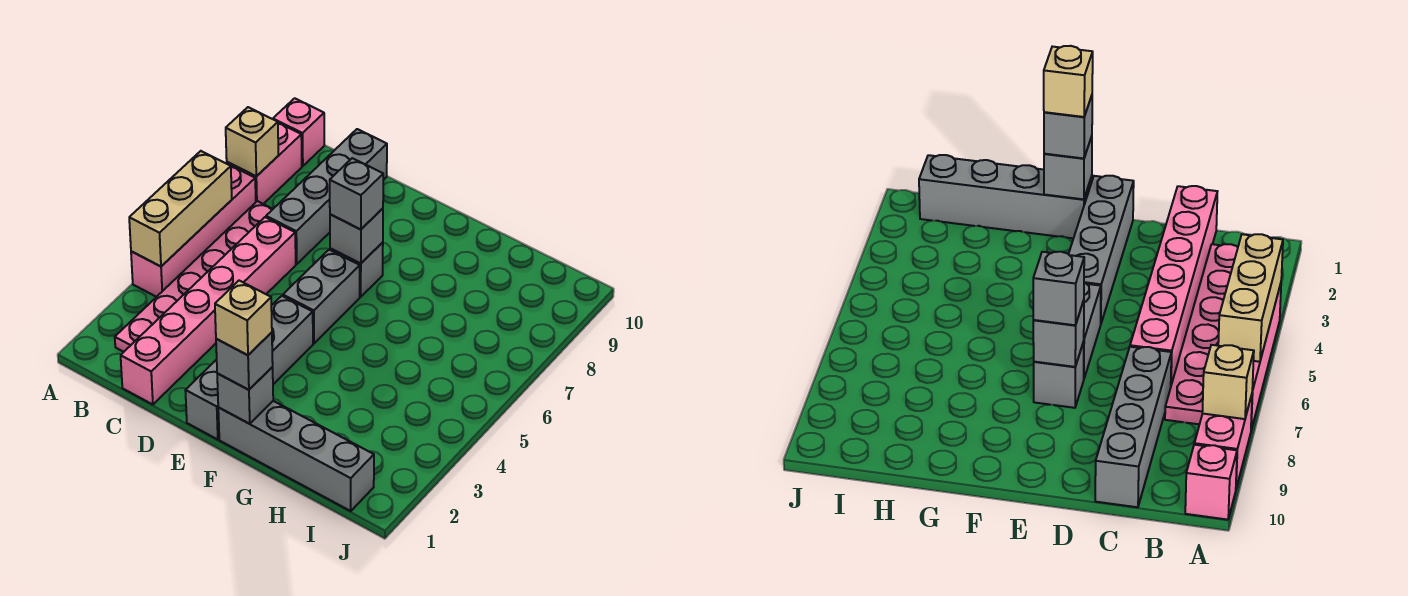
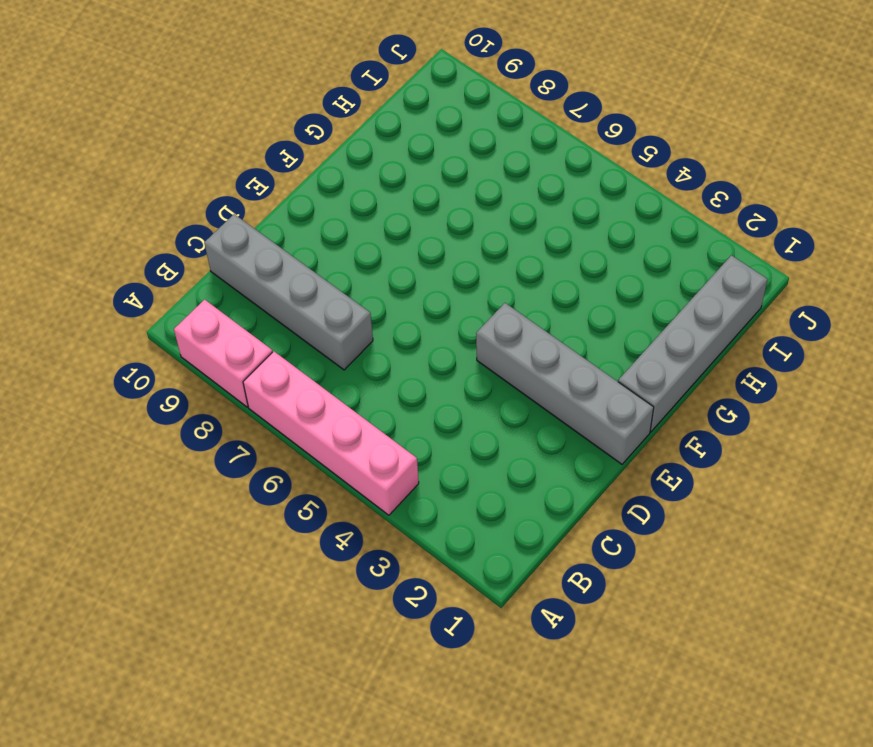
none -> pink 1x1 brick [273,98,324,166]
none -> pink 1x6 plate [115,201,273,352]
none -> pink 1x6 brick [121,217,296,405]

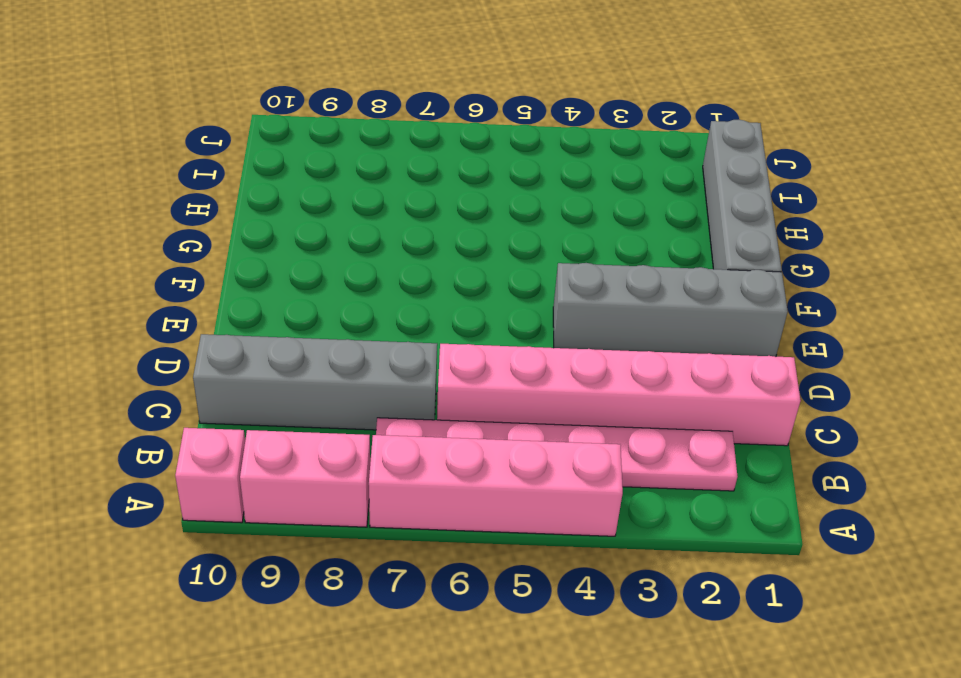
none -> grey 1x2 brick [283,250,360,343]
none -> grey 1x1 brick [330,242,383,297]
none -> tan 1x3 brick [129,151,232,266]

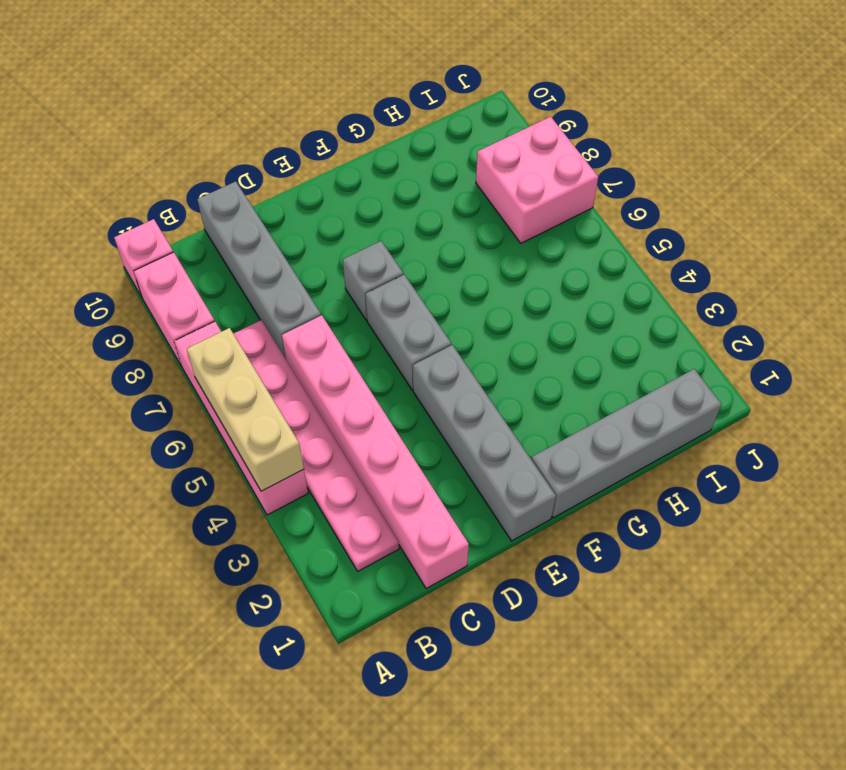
pink 2x2 brick [476,117,598,243] -> none
none -> tan 1x1 brick [226,107,278,176]
none -> grey 1x1 brick [330,208,383,264]
none -> grey 1x1 brick [217,367,273,424]

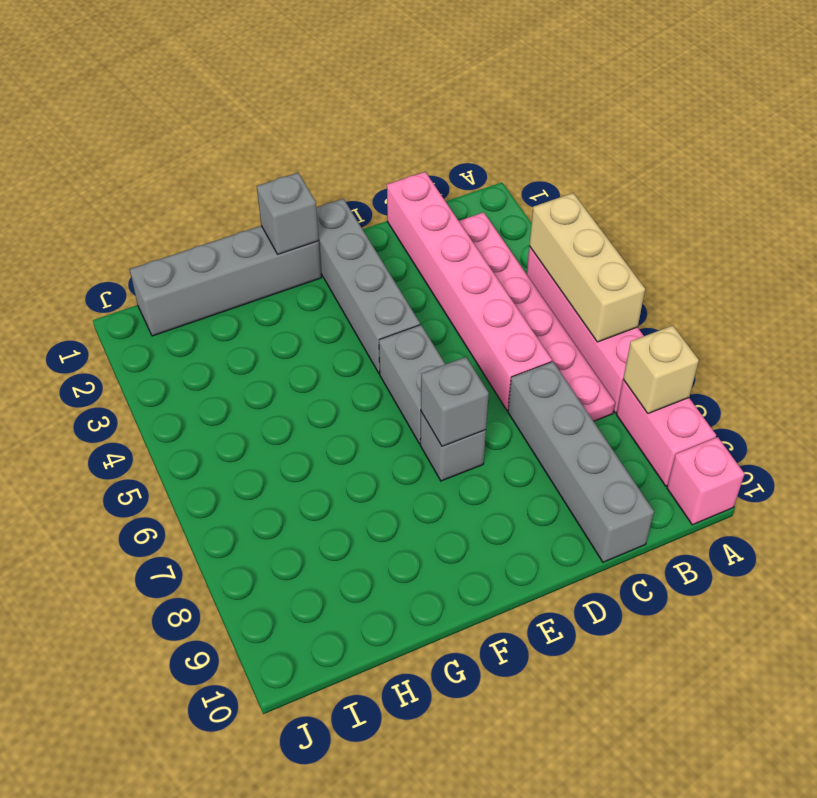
none -> grey 1x1 brick [330,158,383,230]
none -> grey 1x1 brick [216,332,273,390]
none -> tan 1x1 brick [215,281,272,355]

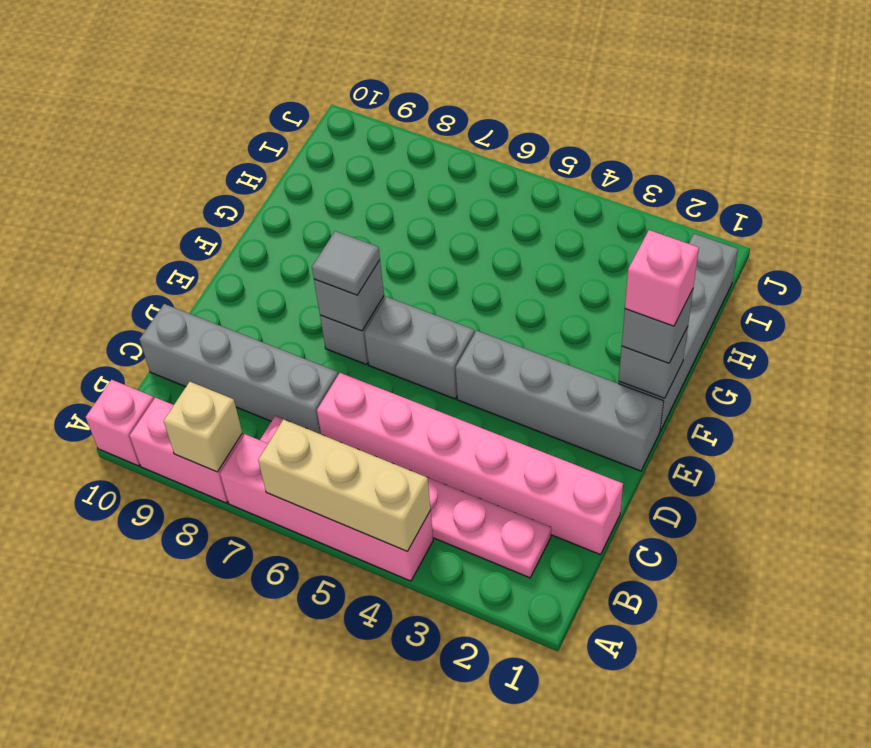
grey 1x1 tile [312,231,380,295] -> grey 1x1 brick [330,158,383,230]
pink 1x1 brick [625,230,699,326] -> tan 1x1 brick [215,281,272,355]

